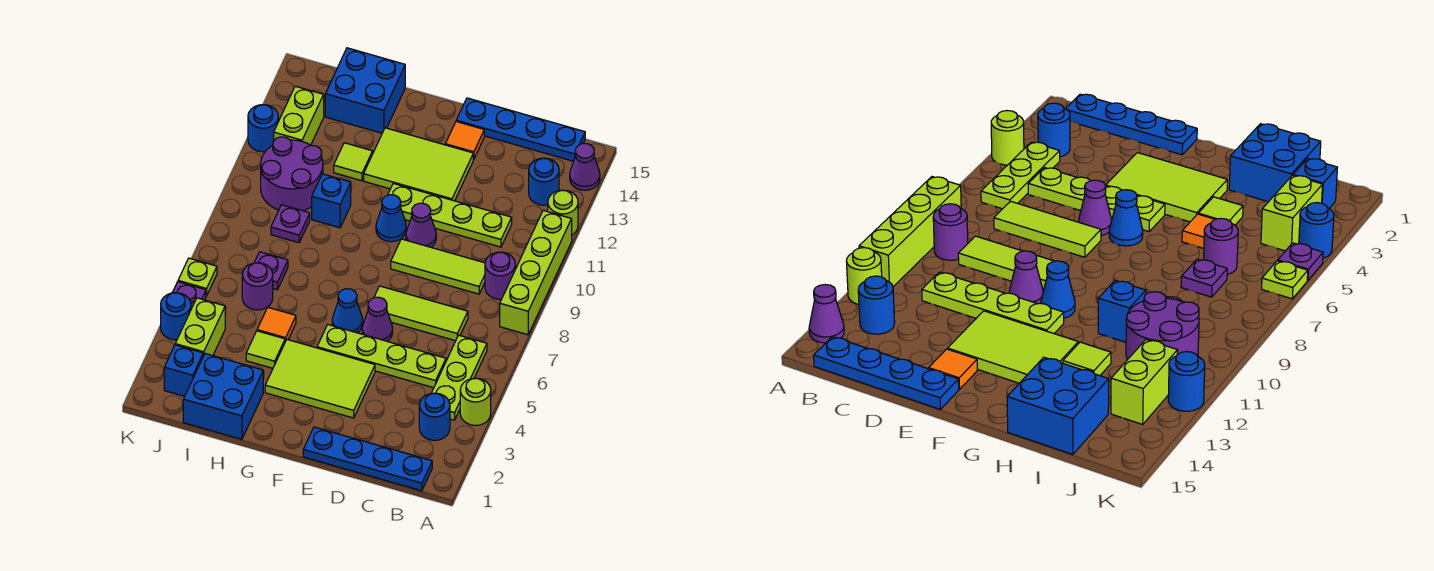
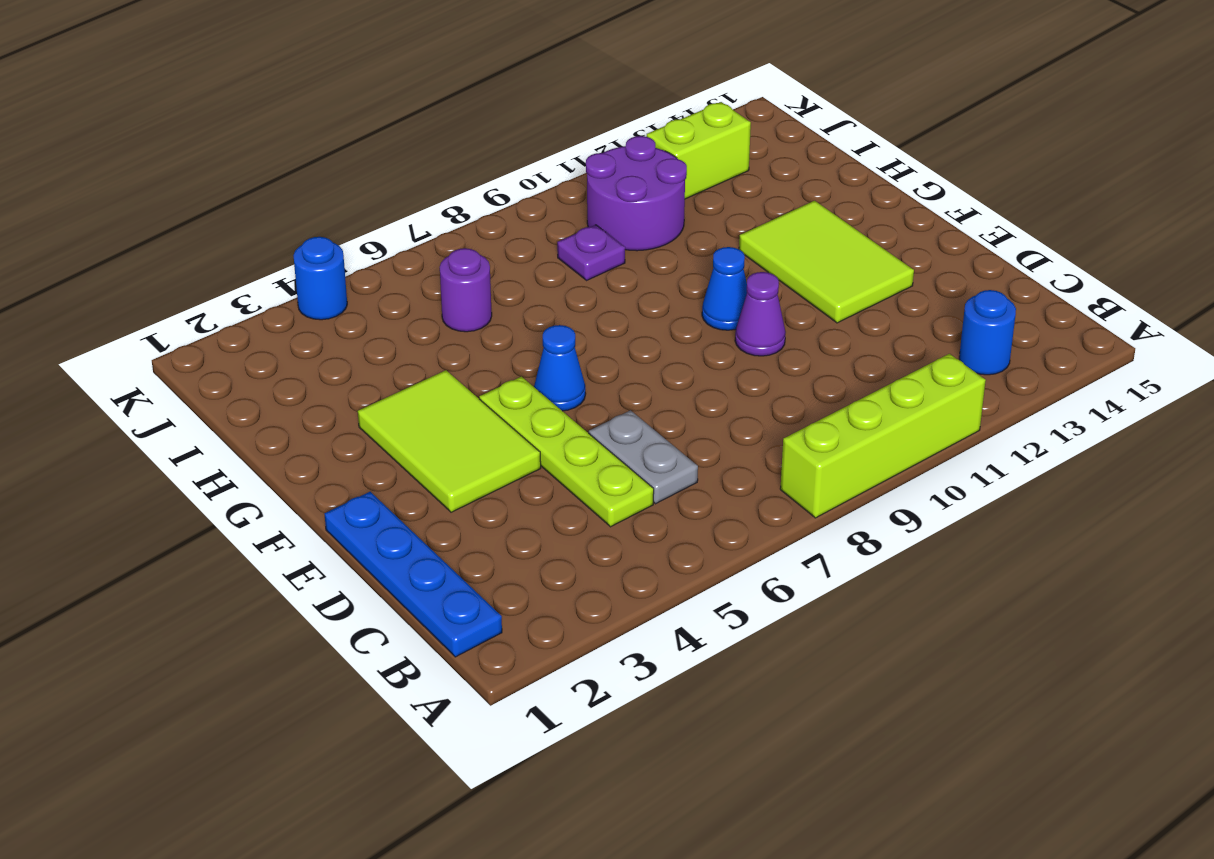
grey 1x2 plate [589,410,698,504] -> none
none -> lime 1x1 round brick [460,378,491,426]
none -> lime 1x1 round brick [548,190,578,235]
none -> purple 1x1 cone [570,143,600,190]
none -> blue 1x1 round brick [419,393,450,440]

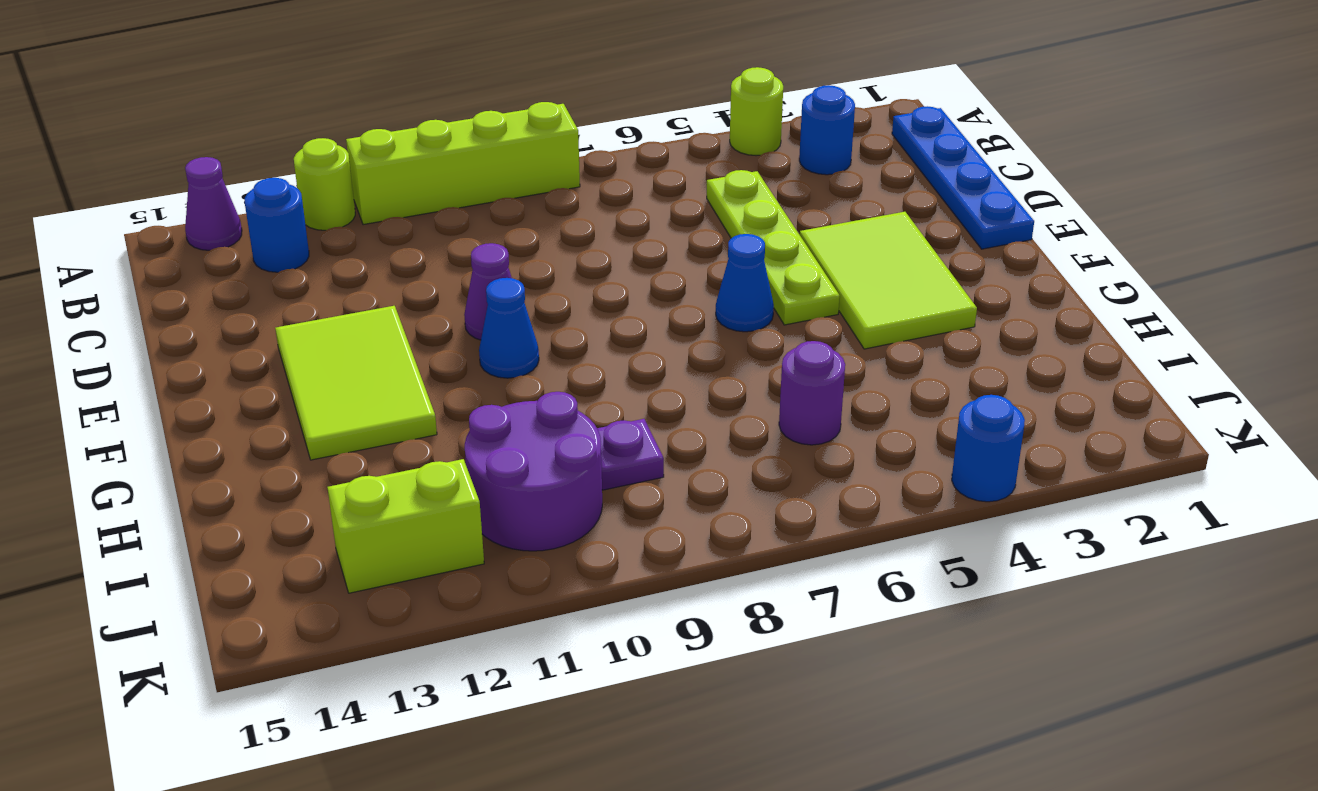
none -> lime 1x3 plate [432,335,487,420]
none -> purple 1x1 round brick [485,252,515,299]
none -> blue 1x4 plate [456,98,585,161]
none -> lime 1x3 tile [374,286,468,341]

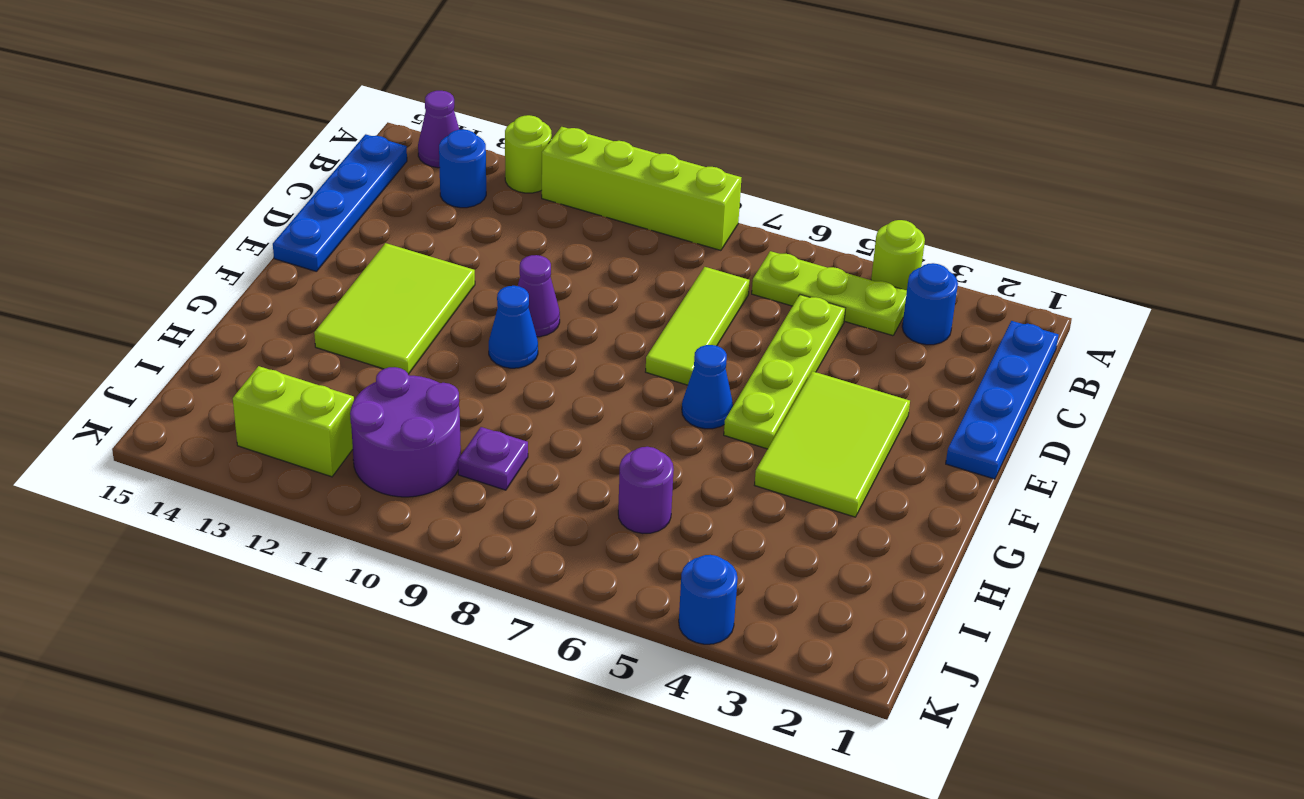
none -> purple 1x1 round brick [485,252,515,299]
none -> lime 1x3 tile [391,239,485,294]
none -> lime 1x4 plate [388,183,512,247]
none -> purple 1x1 cone [362,297,393,341]

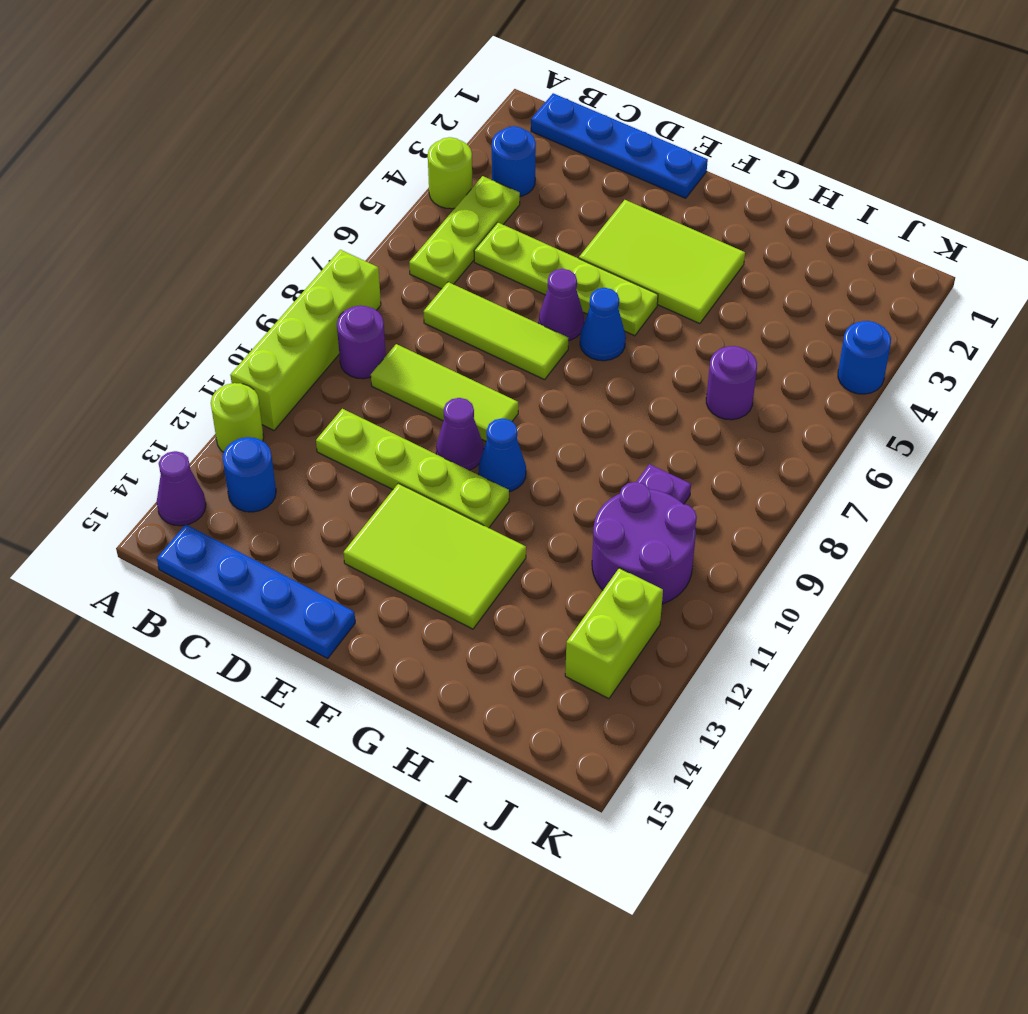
none -> orange 1x1 tile [445,122,484,159]
none -> blue 2x2 brick [183,354,263,439]
none -> lime 1x1 tile [246,331,285,368]
none -> orange 1x1 tile [257,307,296,342]

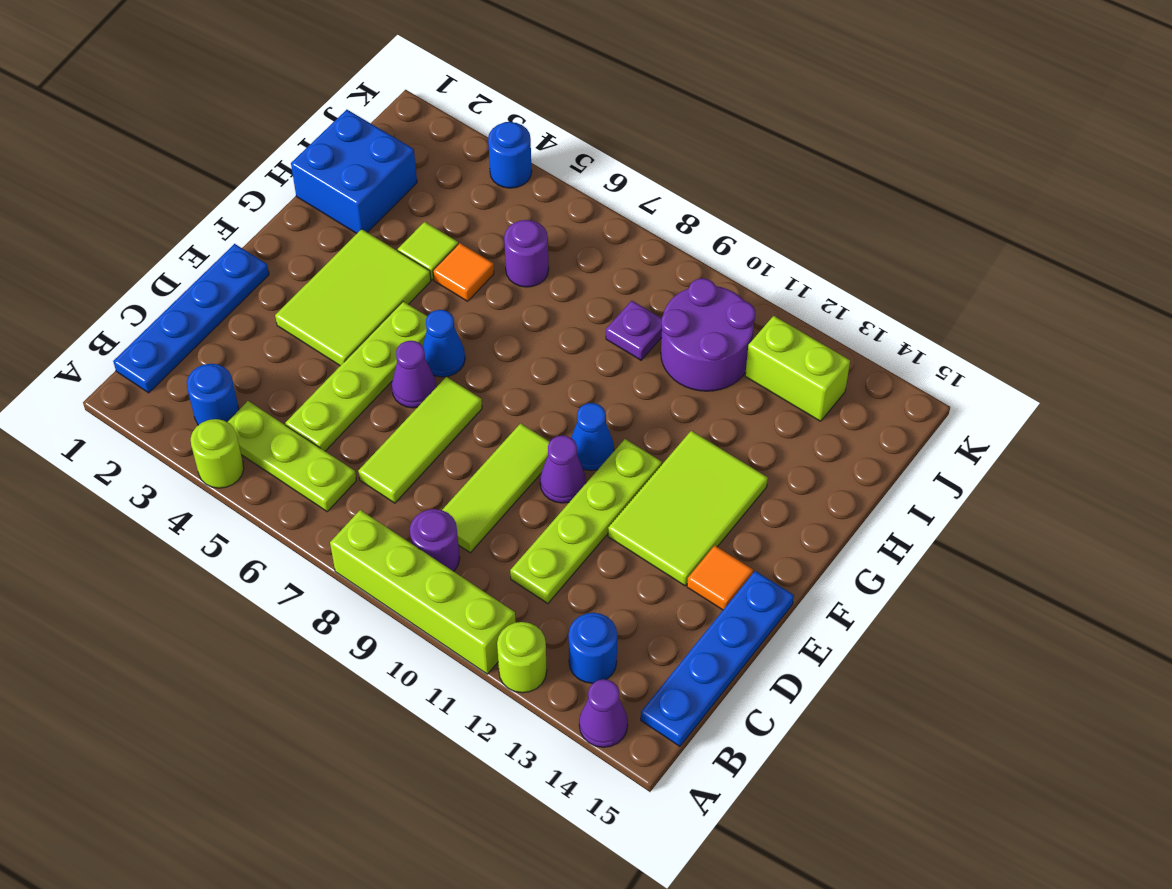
none -> blue 1x1 brick [312,174,351,228]
none -> lime 1x1 tile [334,143,373,181]
none -> blue 2x2 brick [325,48,405,133]
none -> purple 1x1 plate [254,252,288,290]

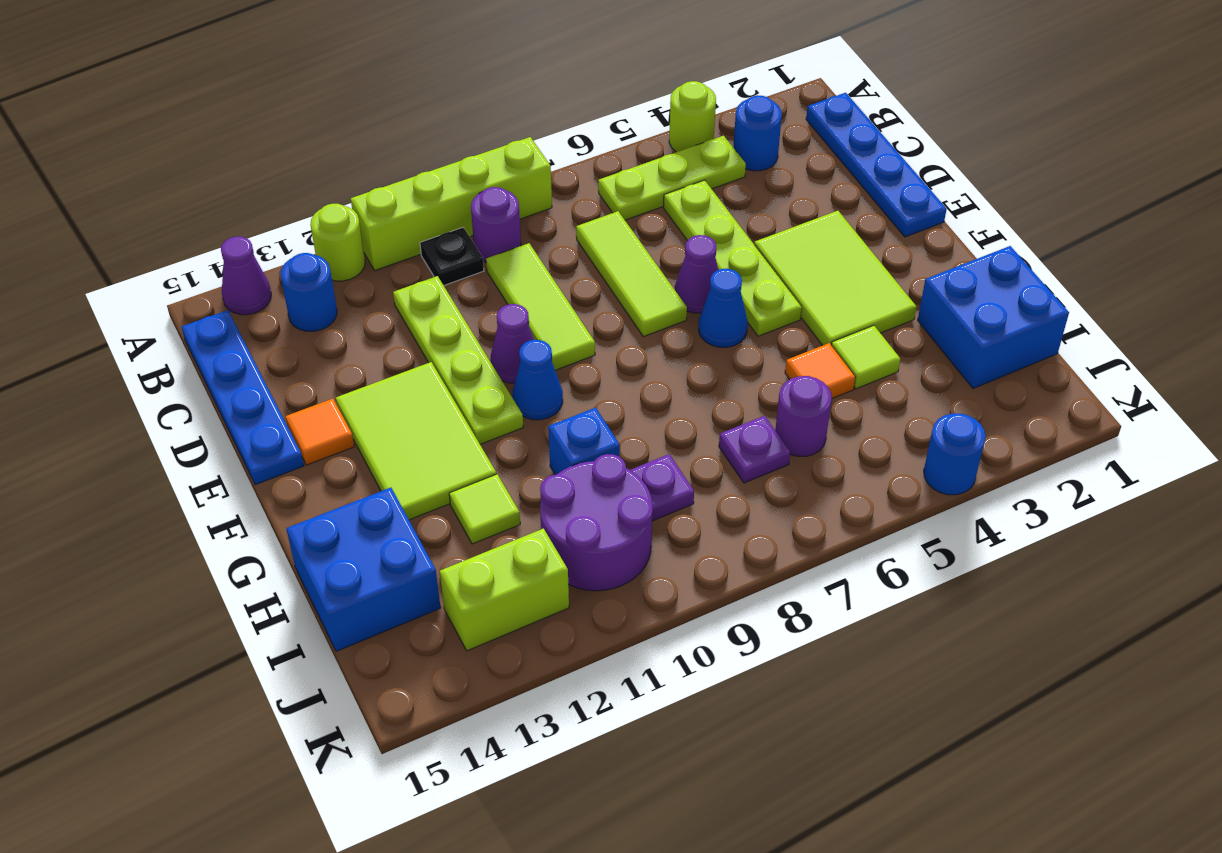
black 1x1 plate [420,228,484,285] -> none
none -> blue 1x1 brick [164,345,203,396]
none -> lime 1x2 brick [175,298,225,356]
none -> purple 1x1 plate [172,282,206,309]
none -> lime 1x1 plate [178,258,217,296]

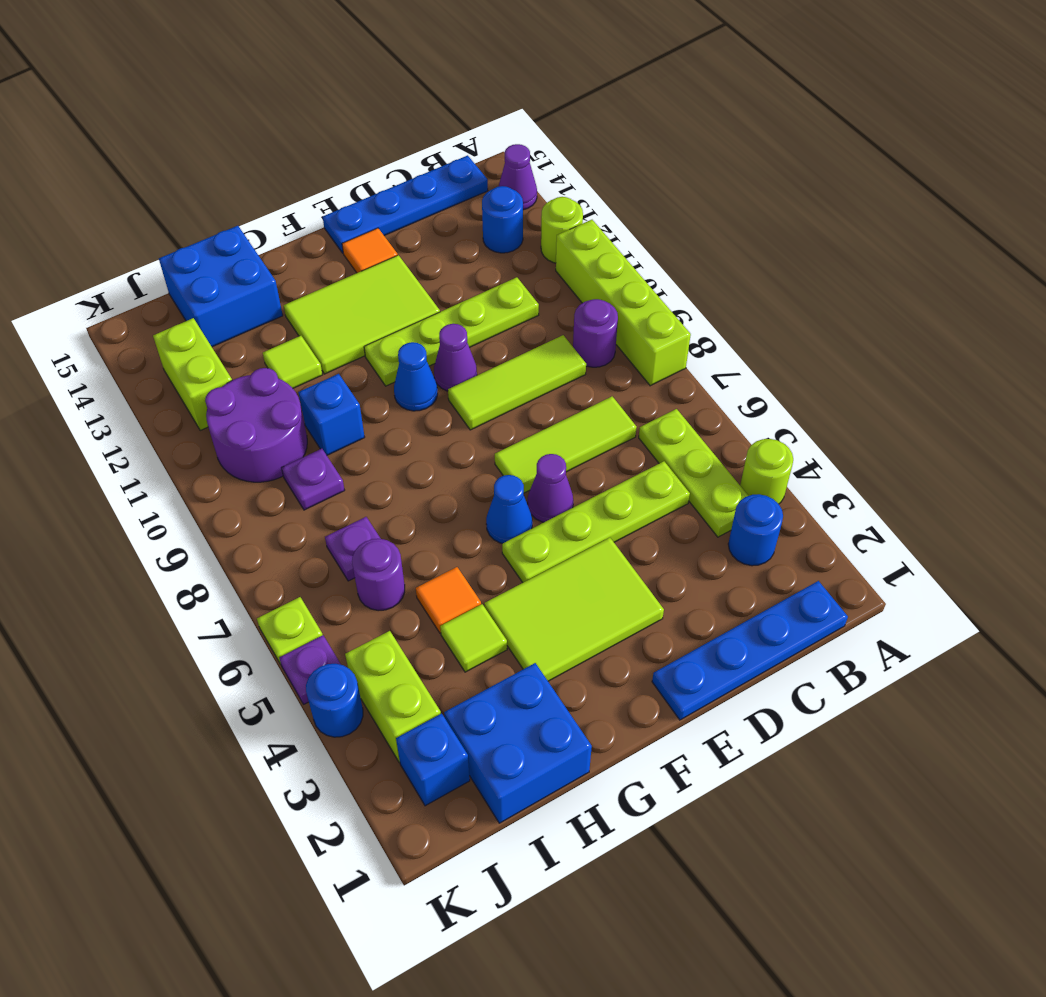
none -> blue 1x1 round brick [248,105,278,152]

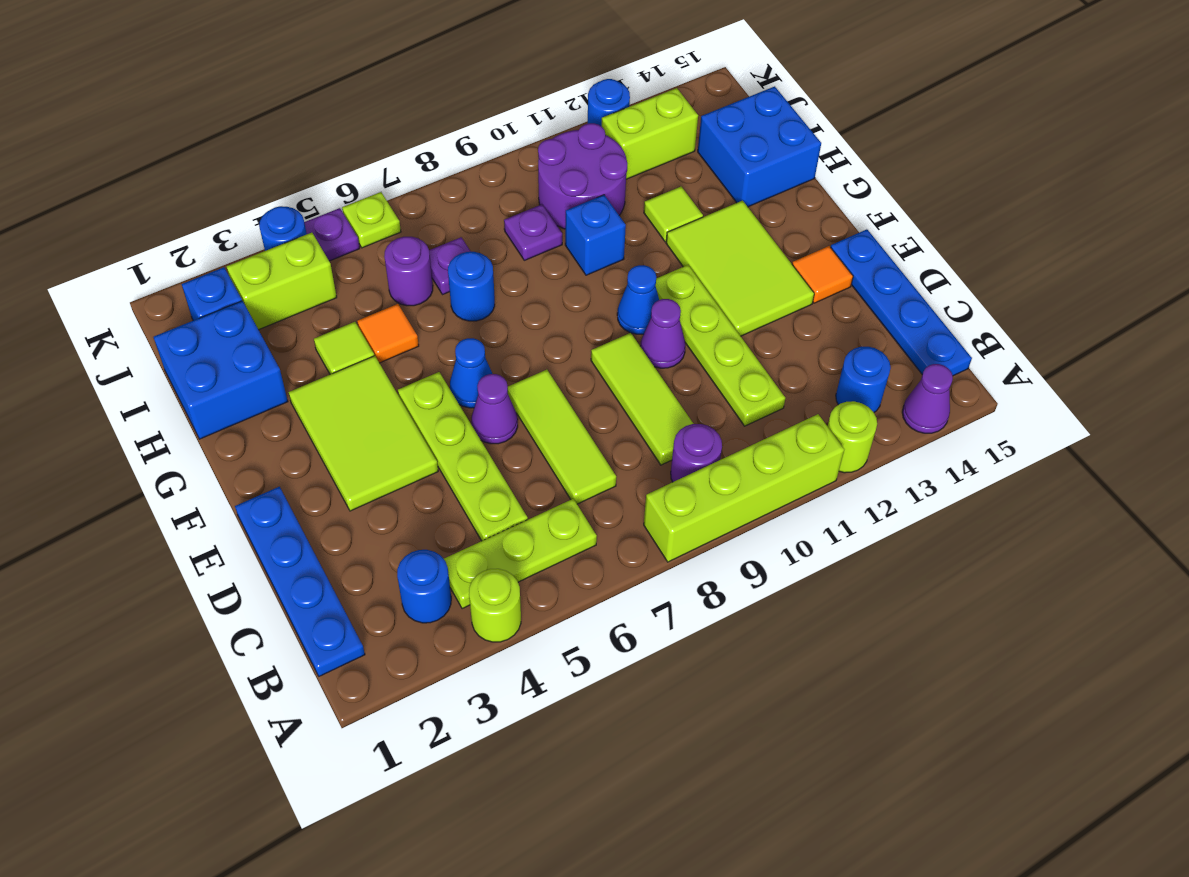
blue 1x1 round brick [448,252,495,321] -> none

